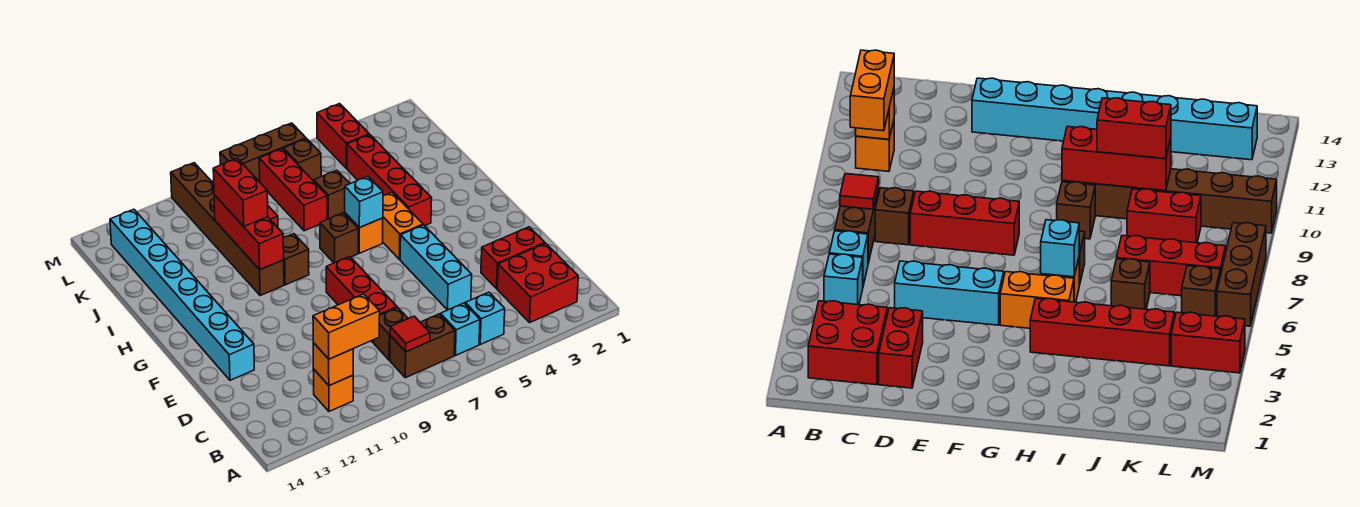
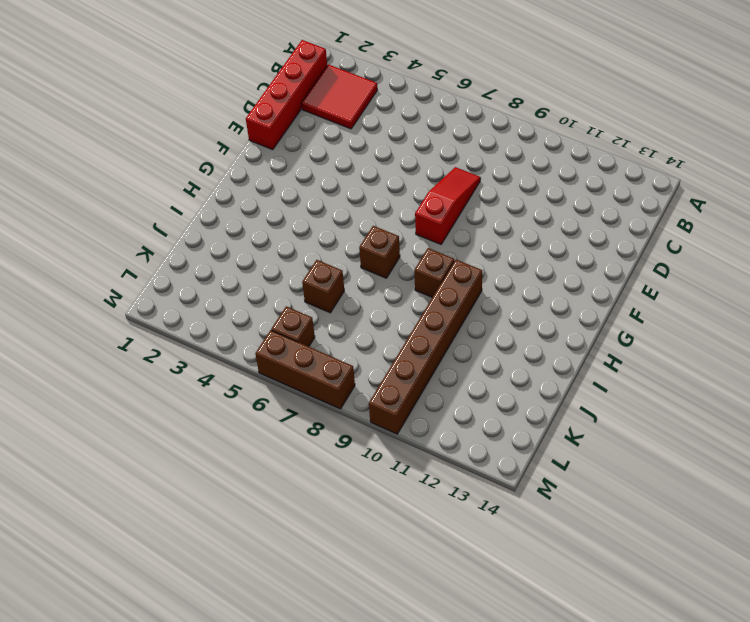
red 1x4 brick [246,40,327,150] -> red 1x4 brick moved to [347,135,432,225]
red 2x2 tile [302,65,377,129] -> red 2x2 brick [497,243,578,322]
red 1x3 slope [415,167,481,244] -> red 1x3 brick [326,257,397,343]
none -> cyan 1x1 brick [465,292,505,344]
none -> cyan 1x1 brick [440,303,480,356]
none -> brown 1x2 brick [390,314,455,378]

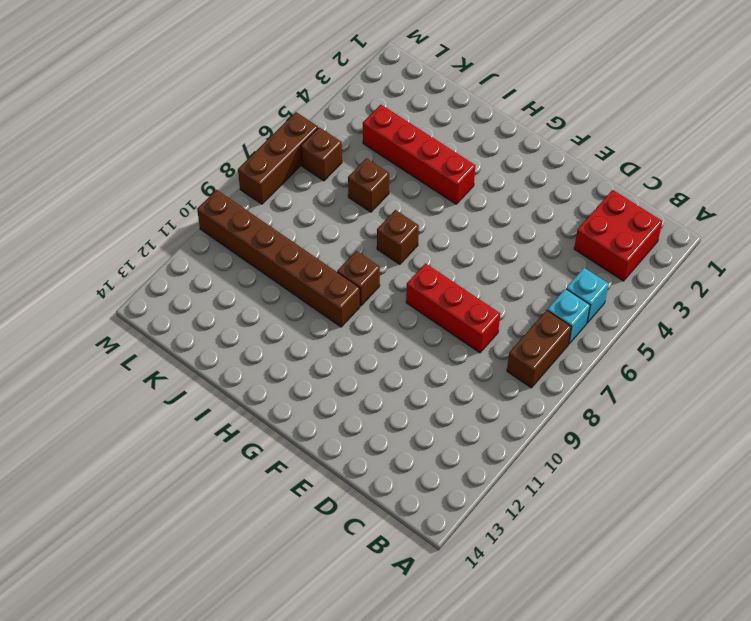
none -> orange 1x1 brick [313,369,353,411]
none -> brown 1x1 brick [374,308,408,360]
none -> red 1x2 brick [481,227,545,289]

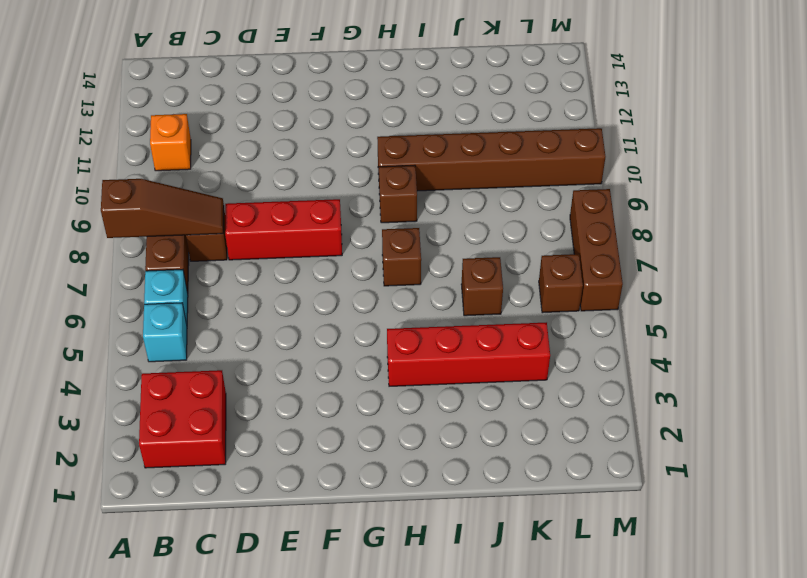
brown 1x3 slope [101,179,224,238] -> red 1x1 tile [390,316,430,352]
none -> red 1x2 brick [481,227,545,289]
none -> cyan 1x3 brick [400,225,472,310]
none -> cyan 1x8 brick [110,209,254,380]

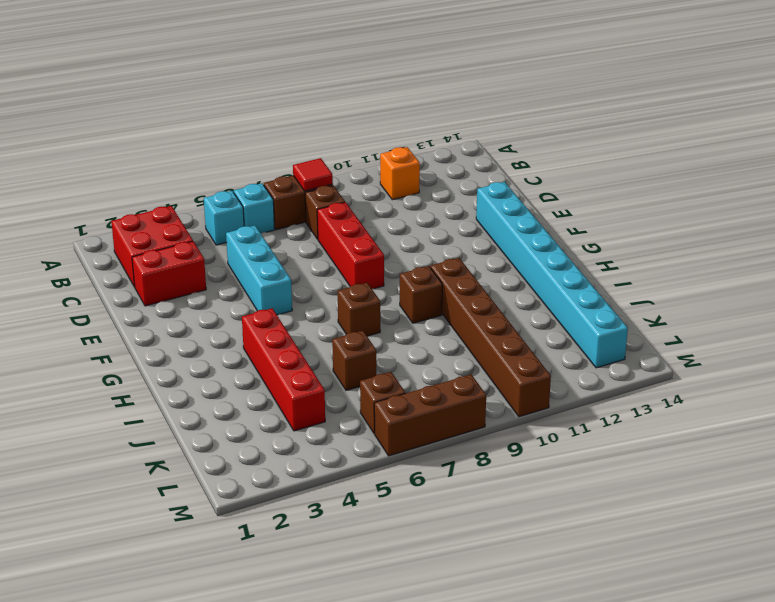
none -> orange 1x2 brick [383,192,423,259]
none -> orange 1x1 brick [345,213,383,253]
none -> red 1x3 brick [259,149,327,231]

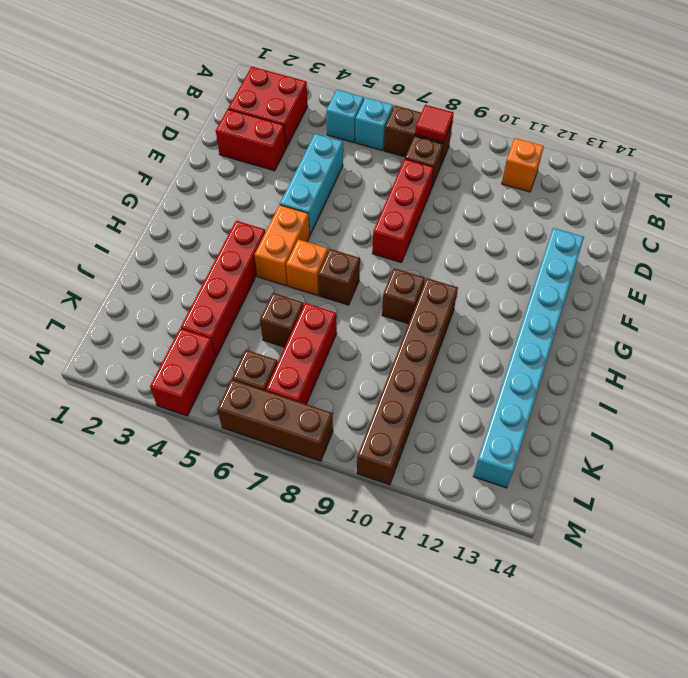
none -> red 1x2 brick [1127,189,1201,243]
none -> orange 1x1 brick [313,343,353,386]
none -> cyan 1x1 brick [345,177,383,228]

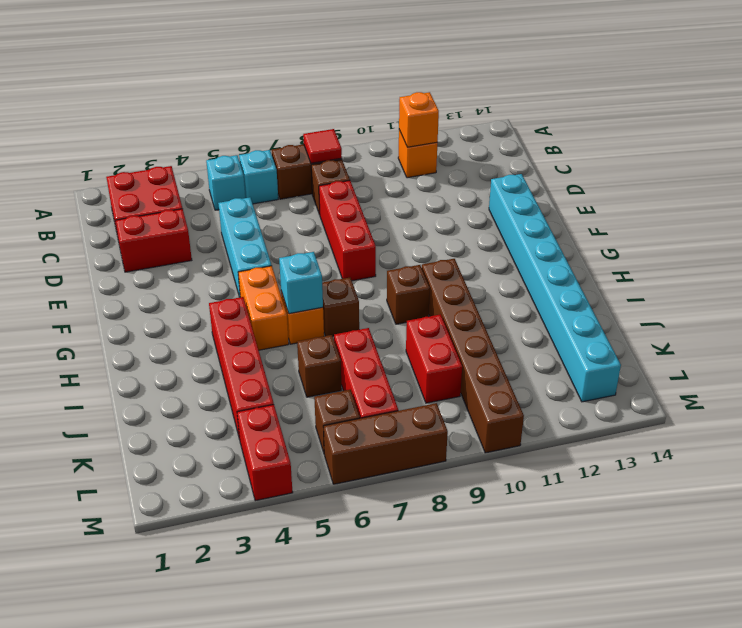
none -> red 1x3 brick [214,195,284,270]
none -> orange 1x2 brick [313,294,380,359]
none -> red 1x2 brick [213,158,268,226]

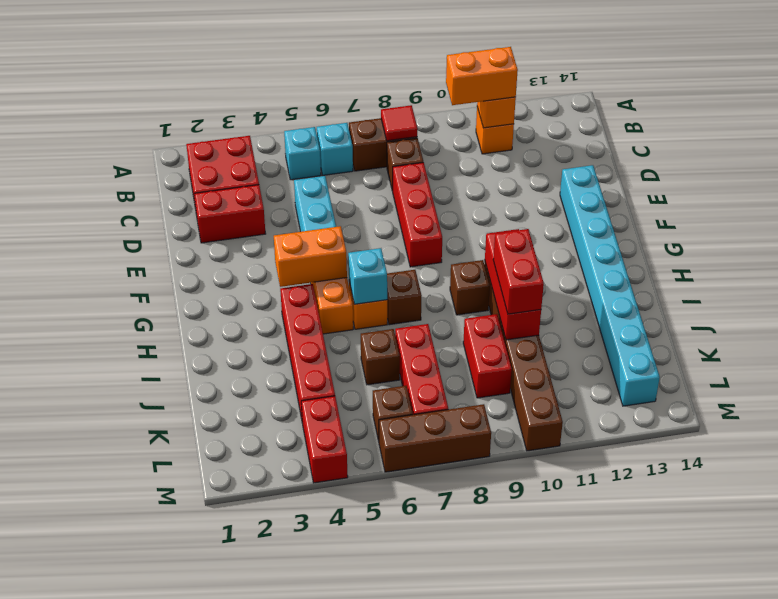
orange 1x2 brick [274,226,347,287] -> none

